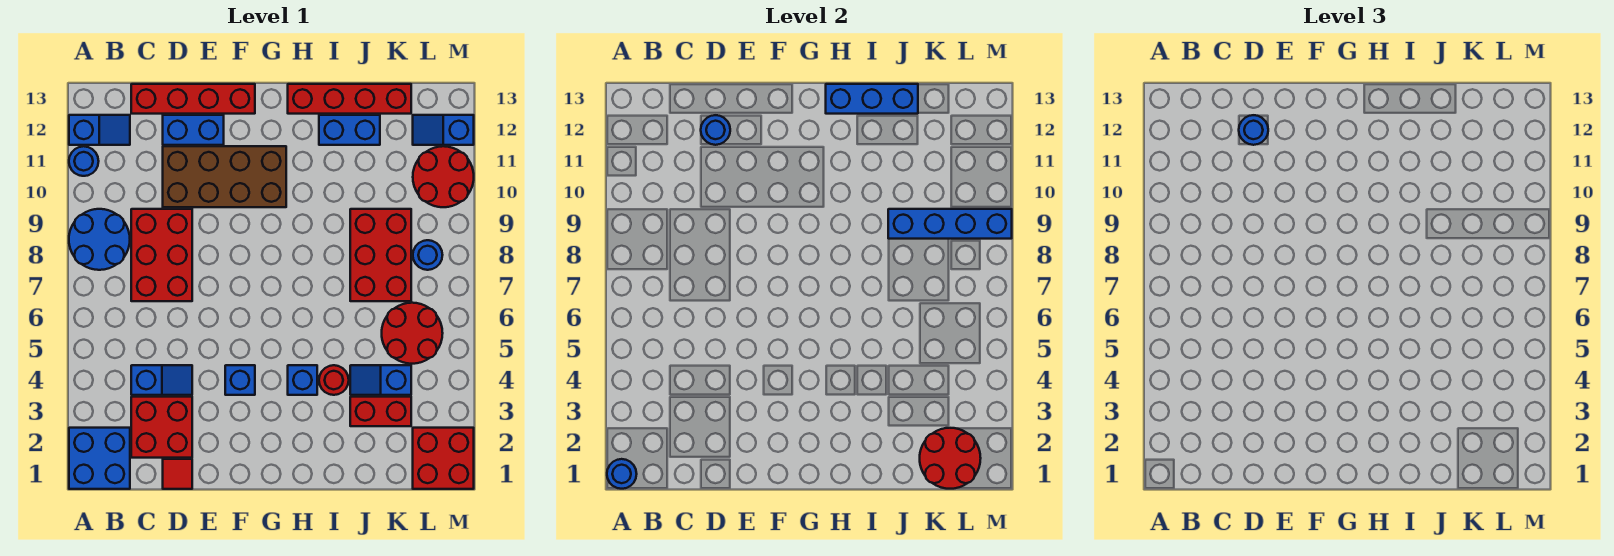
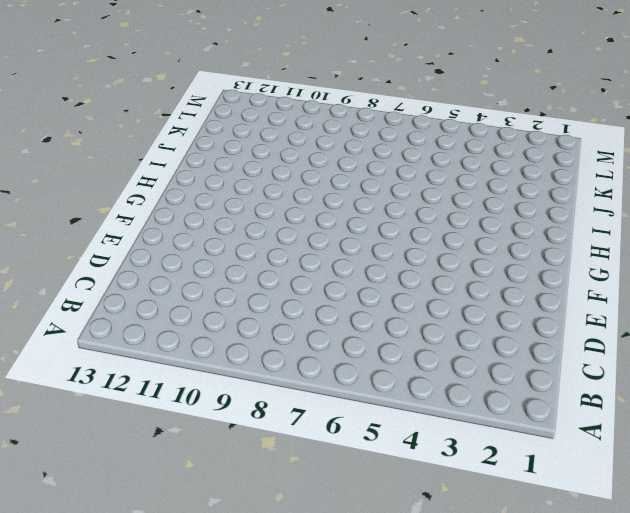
none -> blue 2x2 brick [69,428,130,489]
none -> blue 2x2 round brick [69,209,130,270]
none -> blue 1x1 round brick [69,146,99,176]
none -> blue 1x2 slope [69,115,130,145]

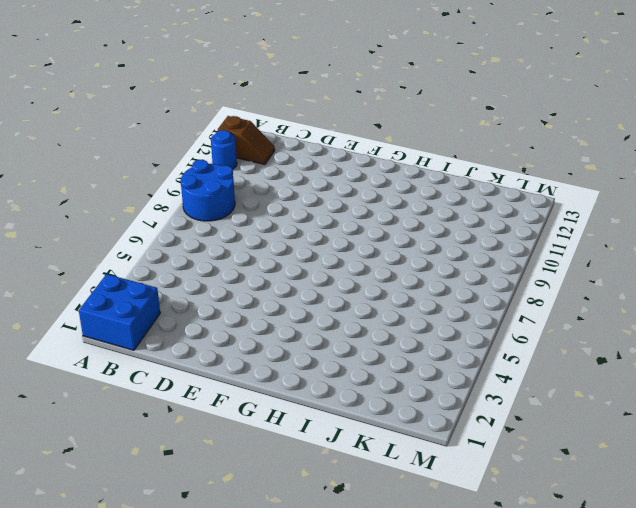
brown 1x2 slope [218,116,275,164] -> blue 1x2 slope [69,115,130,145]
none -> red 2x2 brick [131,397,192,458]
none -> blue 1x2 slope [131,365,192,395]
none -> red 2x3 brick [131,209,192,301]
none -> red 1x4 brick [131,84,255,114]

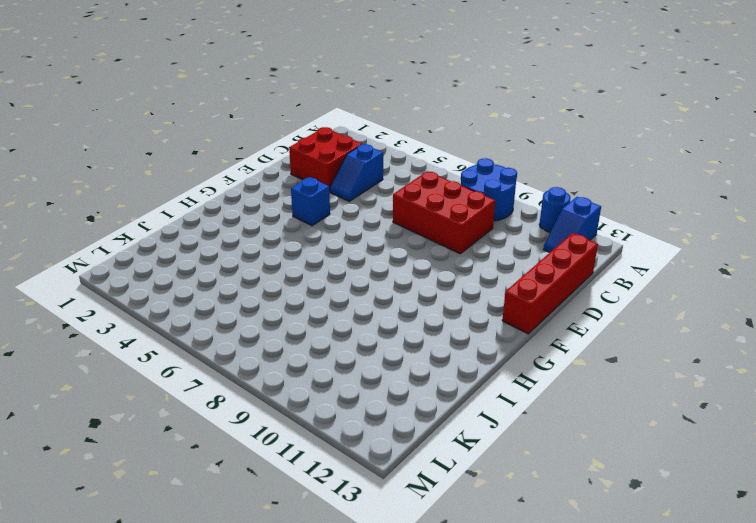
none -> blue 2x2 brick [69,428,130,489]
none -> red 1x1 tile [163,459,192,489]
none -> brown 2x4 brick [163,146,286,207]
none -> blue 1x2 brick [163,115,224,145]

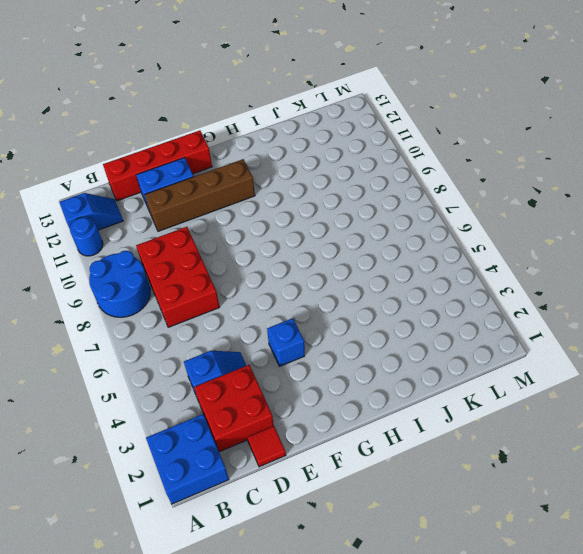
brown 1x4 brick [145,159,255,231] -> brown 2x4 brick [163,146,286,207]
none -> blue 1x1 brick [288,365,317,395]
none -> red 1x4 brick [288,84,411,114]
none -> red 1x1 round brick [319,365,349,395]
none -> blue 1x2 brick [319,115,380,145]

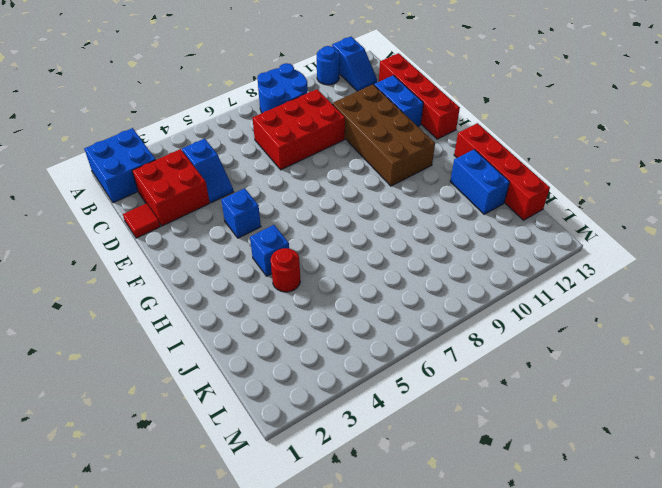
none -> red 1x2 brick [350,397,411,426]
none -> blue 1x2 slope [350,365,411,395]
none -> red 2x3 brick [350,209,411,301]
none -> red 2x2 round brick [382,303,443,364]

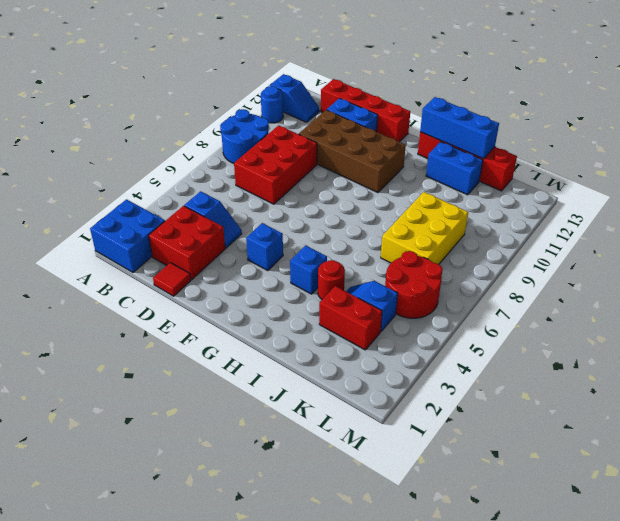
yellow 2x3 brick [381,192,468,264] -> red 2x3 brick [350,209,411,301]
none -> red 2x2 brick [413,428,474,489]
none -> blue 1x1 round brick [413,240,442,270]
none -> red 2x2 round brick [413,146,474,207]
none -> blue 1x2 slope [413,115,474,145]

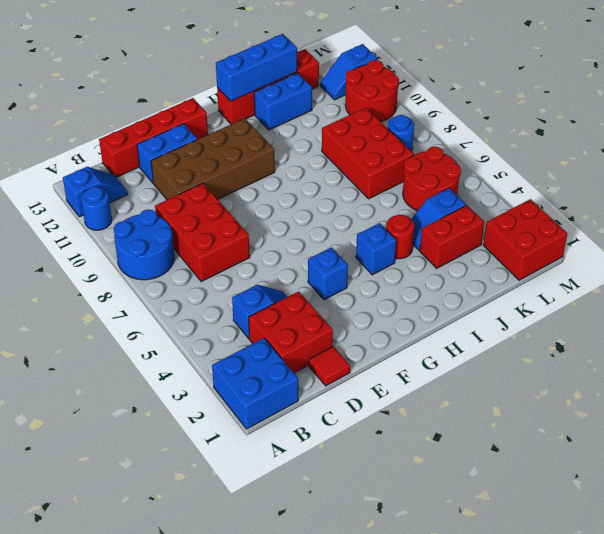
none -> blue 1x1 round brick [607,459,637,489]
none -> blue 1x1 round brick [701,115,730,145]
none -> blue 1x4 brick [888,209,1012,239]
none -> red 2x2 round brick [920,428,981,489]

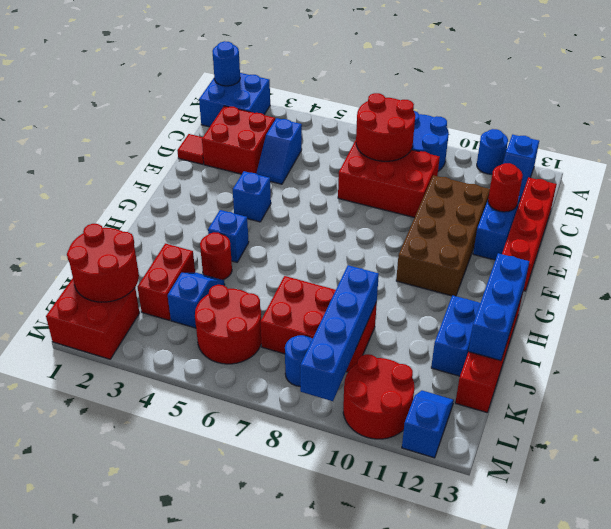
red 2x2 round brick [356,93,415,161] -> none
red 1x1 round brick [488,163,523,212] -> blue 1x1 round brick [701,115,730,145]
none -> blue 1x1 round brick [1239,115,1268,145]

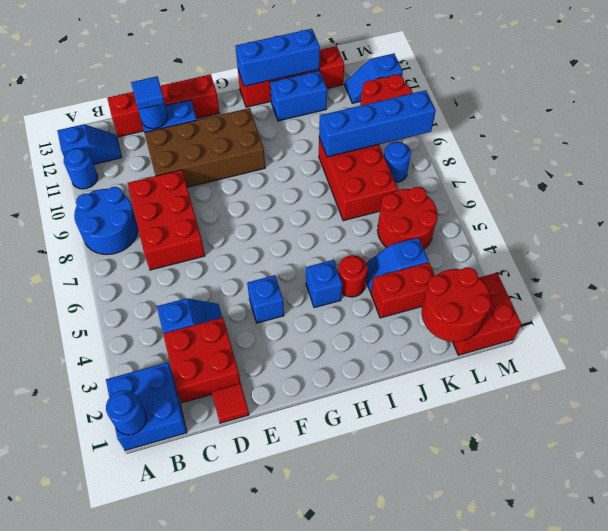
blue 1x1 tile [131,76,165,110] -> blue 1x1 round brick [1239,115,1268,145]

